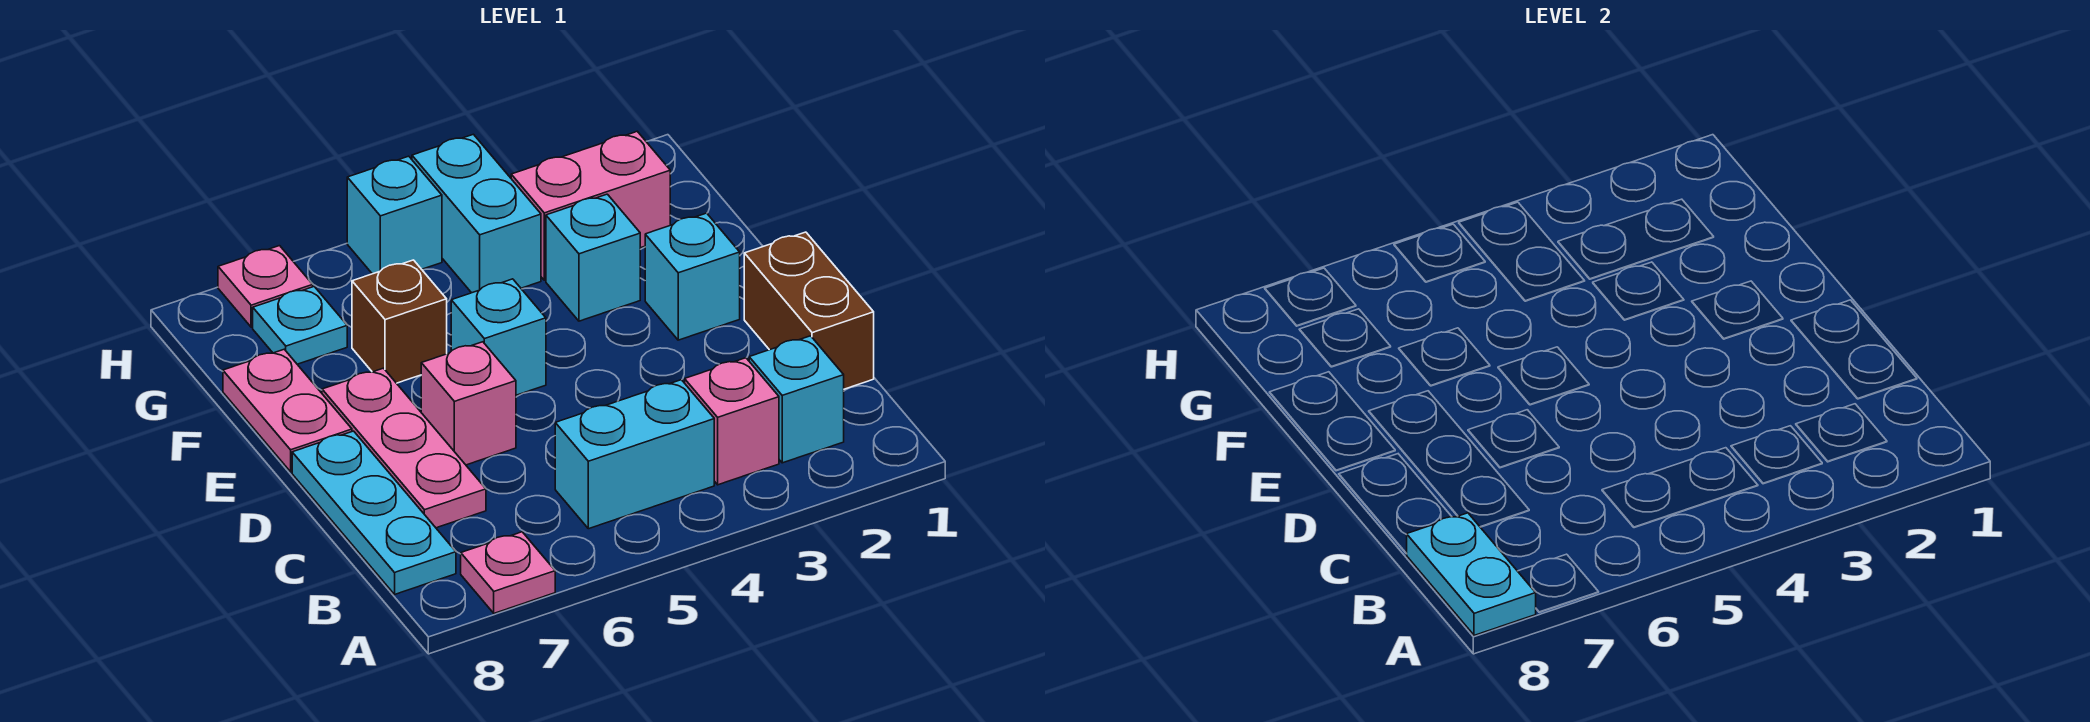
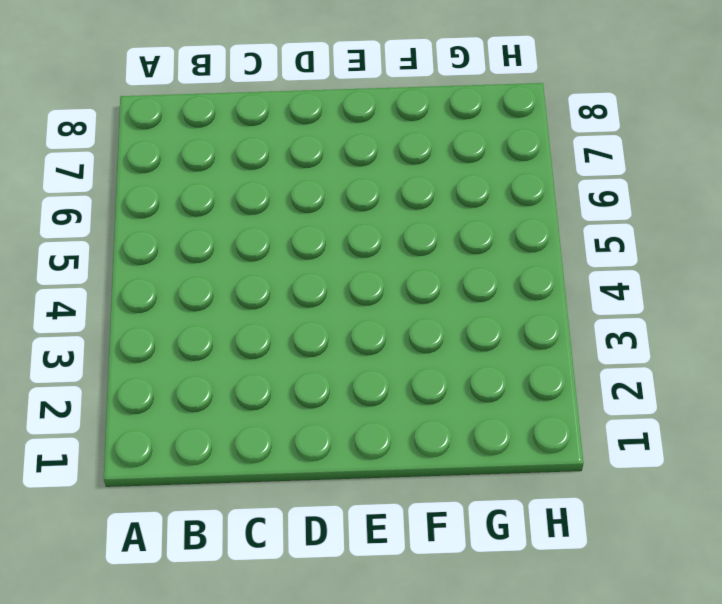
none -> pink 1x1 plate [461,532,555,613]
none -> cyan 1x1 brick [749,336,844,463]
none -> pink 1x1 brick [685,358,779,485]

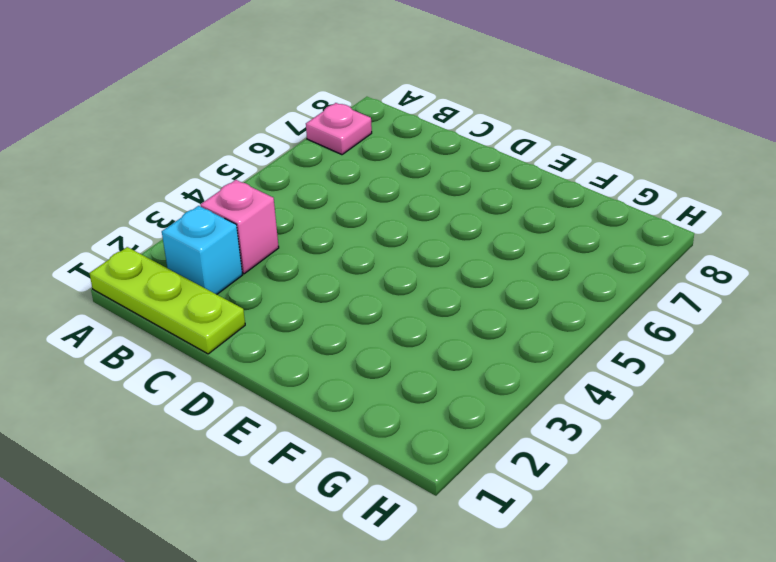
lime 1x3 plate [89,247,245,354] -> brown 1x2 brick [744,232,874,389]
none -> cyan 1x2 brick [555,380,714,529]
none -> cyan 1x3 plate [292,431,456,594]
none -> pink 1x3 plate [322,368,486,528]

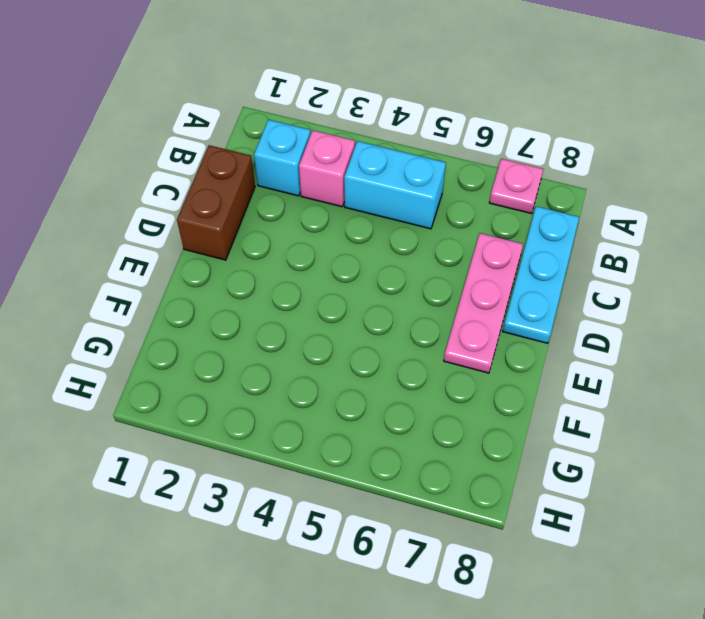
none -> pink 1x1 brick [421,342,516,465]
none -> cyan 1x1 brick [645,213,740,340]
none -> cyan 1x1 brick [451,279,546,395]

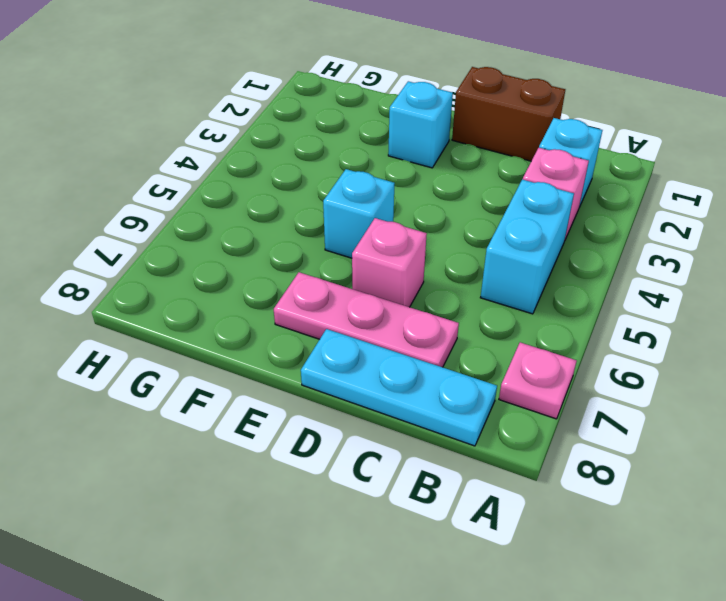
none -> pink 1x2 plate [223,349,352,472]
none -> cyan 1x1 brick [546,194,640,321]
none -> brown 1x1 brick [352,260,447,383]

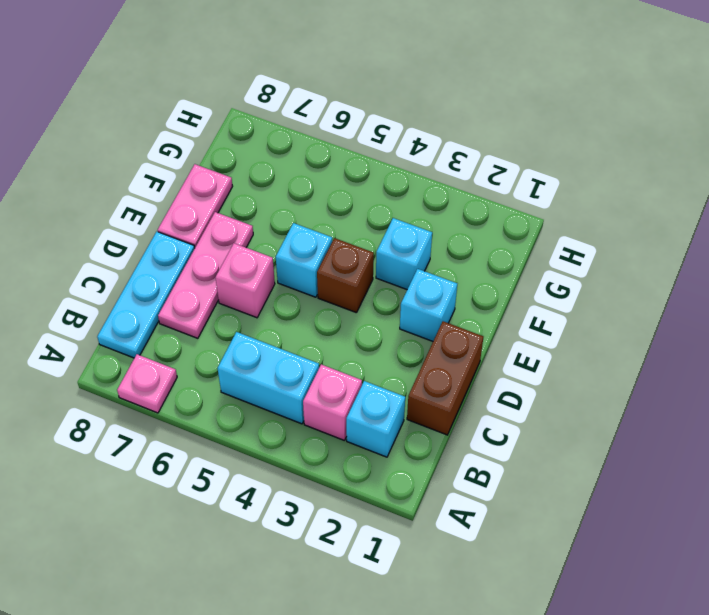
brown 1x1 brick [317,238,374,313] -> brown 1x1 brick moved to [352,260,447,383]
none -> pink 1x2 brick [511,131,670,280]
none -> cyan 1x2 brick [412,134,541,293]
none -> cyan 1x1 plate [253,287,347,364]

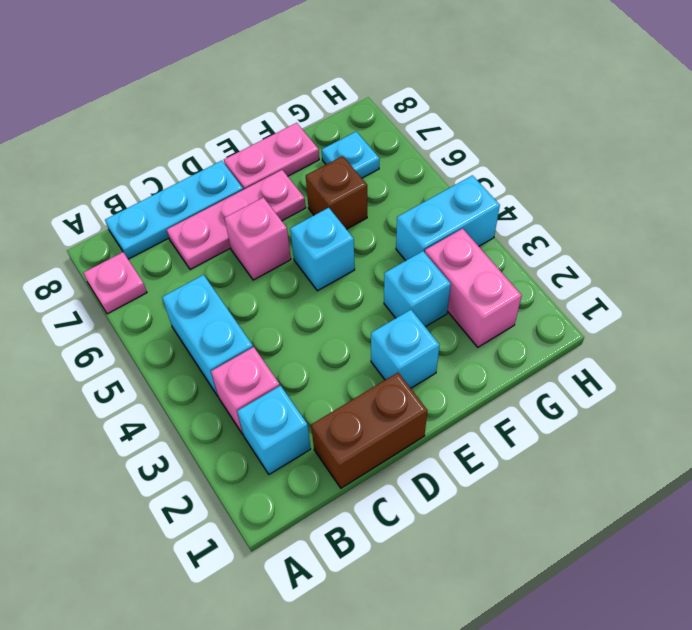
none -> cyan 1x1 brick [347,156,442,274]
none -> pink 1x1 plate [218,246,313,327]
none -> cyan 1x2 plate [1407,513,1536,635]

